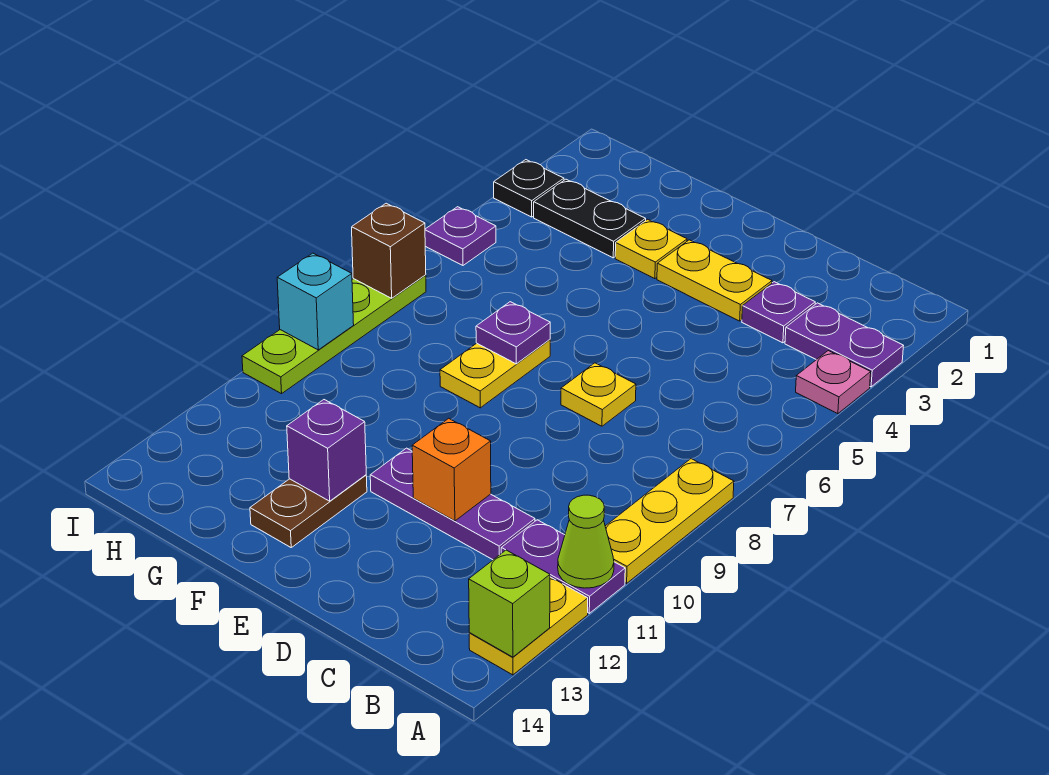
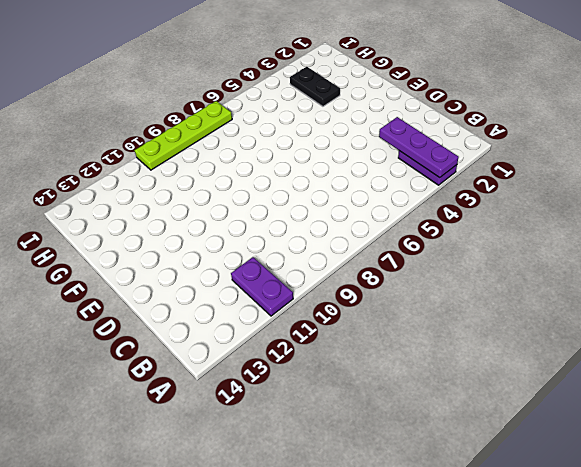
purple 1x3 plate [379,117,459,178] -> purple 1x3 plate moved to [370,448,535,560]
none -> pink 1x1 plate [796,351,871,414]
none -> yellow 1x3 plate [605,459,734,583]
none -> yellow 1x2 plate [469,577,588,675]

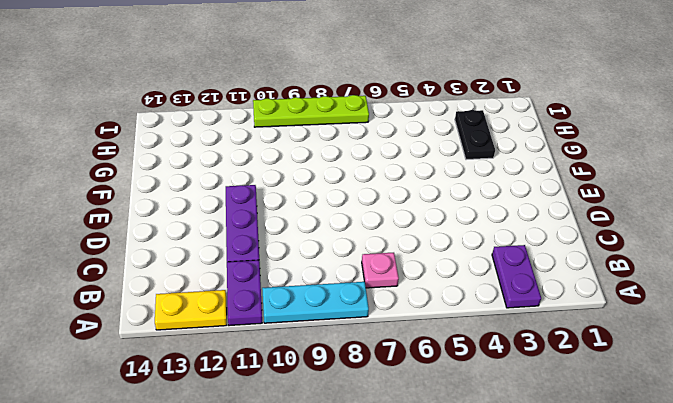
cyan 1x3 plate [262,282,369,323] -> yellow 1x3 plate [605,459,734,583]
pink 1x1 plate [362,253,399,288] -> pink 1x1 plate moved to [796,351,871,414]
none -> purple 1x1 plate [742,282,815,343]
none -> yellow 1x2 plate [657,240,772,321]
none -> yellow 1x1 plate [561,363,636,426]

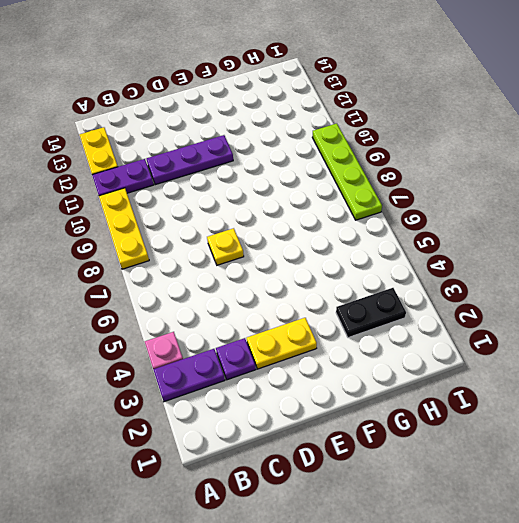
none -> yellow 1x1 plate [615,219,687,279]
none -> yellow 1x2 plate [440,340,550,408]
none -> brown 1x2 plate [250,475,367,547]

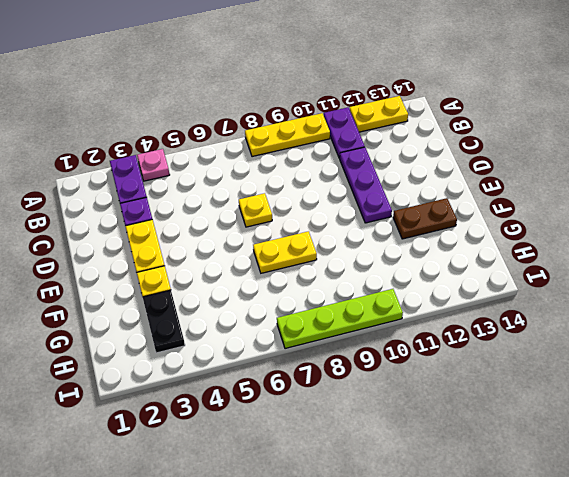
none -> black 1x1 plate [494,160,564,217]
none -> purple 1x1 plate [425,207,496,265]
none -> lime 1x1 cone [558,495,614,588]

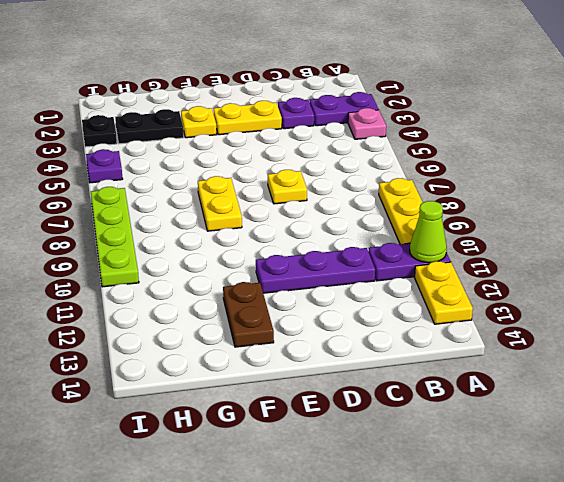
none -> lime 1x1 brick [469,550,550,657]
none -> orange 1x1 brick [412,418,491,521]
none -> purple 1x1 plate [476,302,550,364]

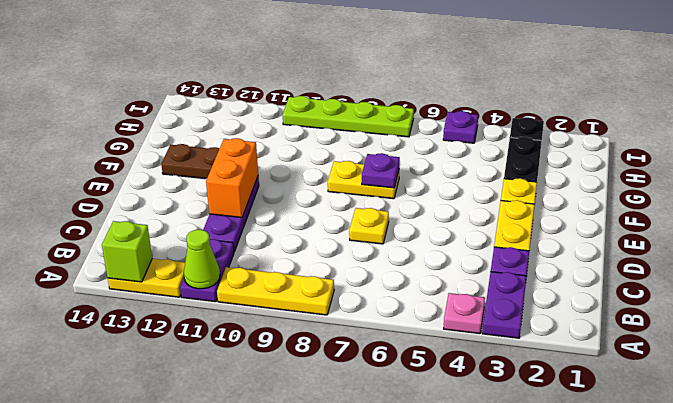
orange 1x2 brick [206,138,258,218] -> orange 1x1 brick [412,418,491,521]
none -> purple 1x1 brick [287,400,366,501]
none -> brown 1x1 brick [352,203,426,298]
none -> cyan 1x1 brick [277,253,354,350]

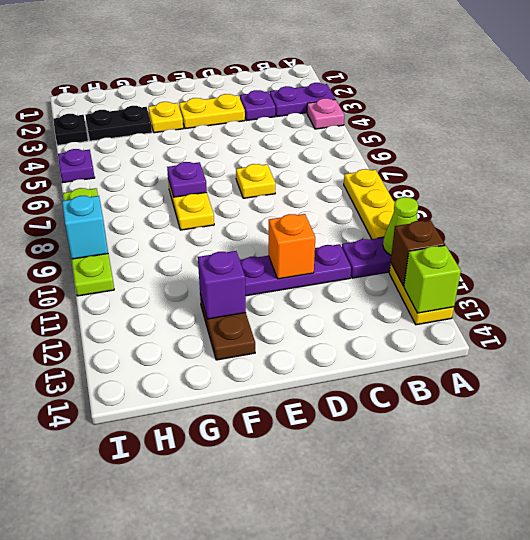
brown 1x1 brick [391,221,445,286] -> brown 1x1 brick moved to [352,203,426,298]

